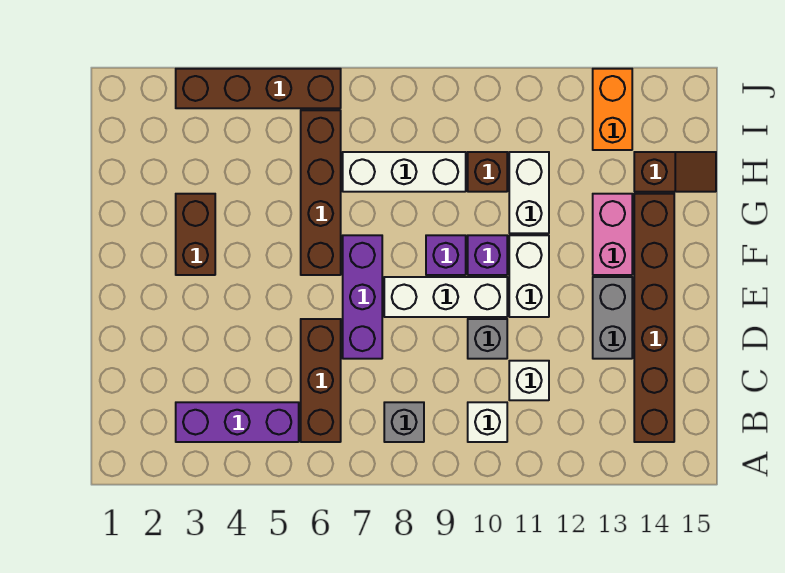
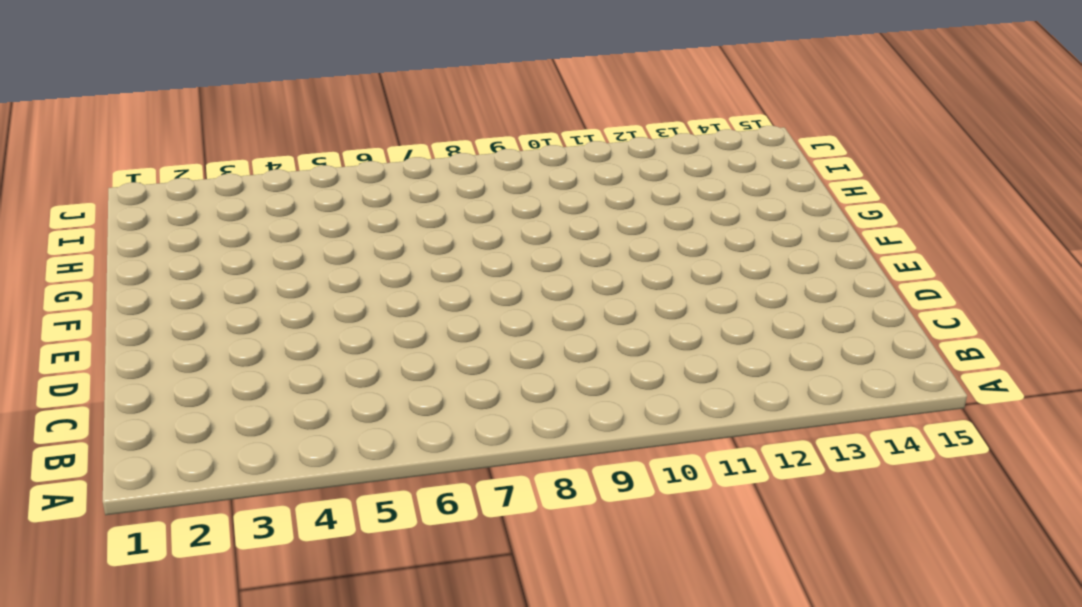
none -> purple 1x3 brick [176,402,299,442]
none -> brown 1x3 brick [301,319,341,442]
none -> grey 1x1 brick [384,402,424,442]

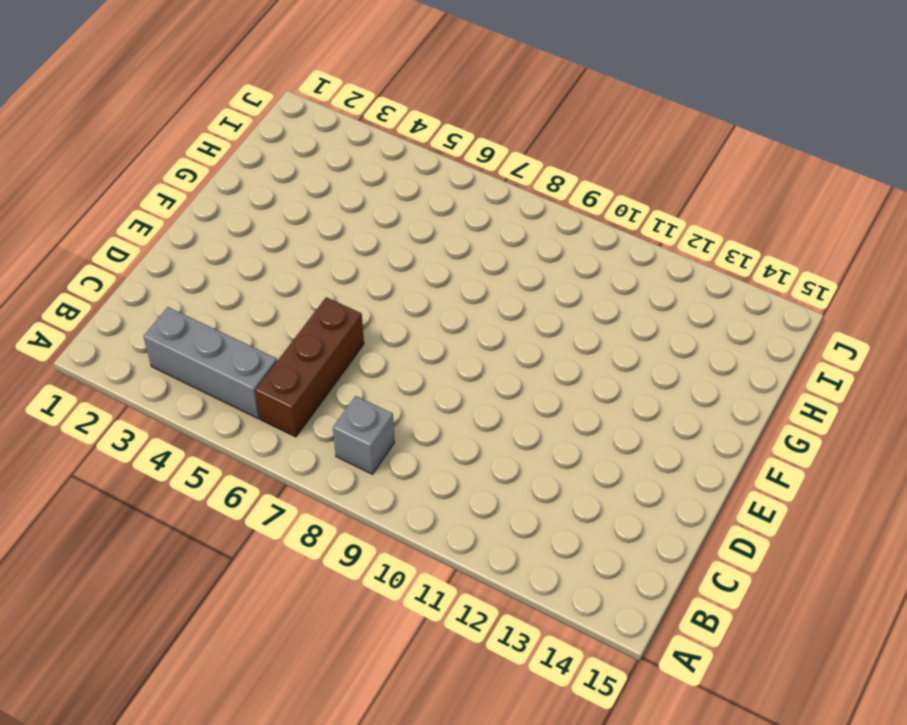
grey 1x3 brick [143,307,277,419] -> purple 1x3 brick [176,402,299,442]
none -> white 1x1 brick [468,402,507,442]
none -> brown 1x6 brick [634,194,674,442]
none -> white 1x1 brick [509,361,549,400]

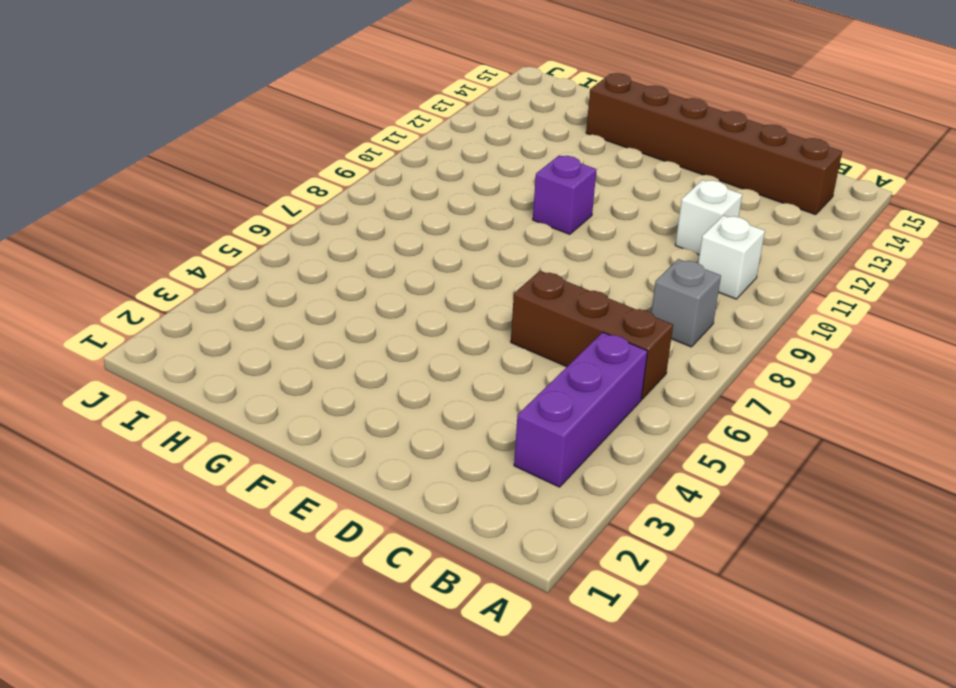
none -> purple 1x3 brick [343,235,382,359]
none -> grey 1x1 brick [468,319,507,359]
none -> grey 1x2 brick [593,277,632,359]

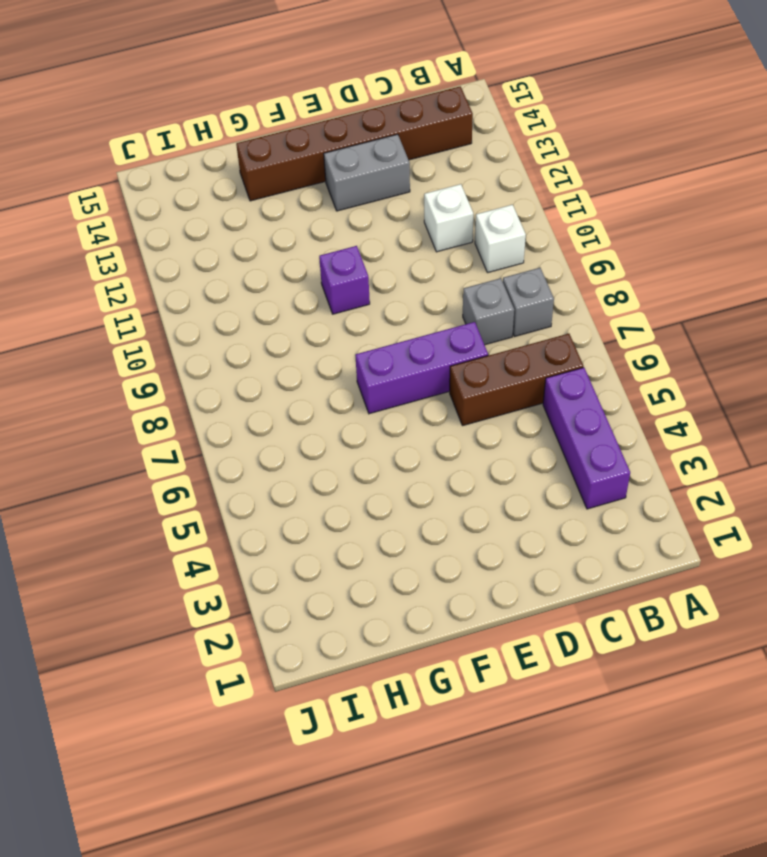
grey 1x1 brick [463,278,514,345] -> grey 1x1 brick moved to [468,319,507,359]
none -> white 1x3 brick [384,277,507,317]
none -> white 1x2 brick [509,235,549,317]
none -> brown 1x2 brick [176,194,215,275]

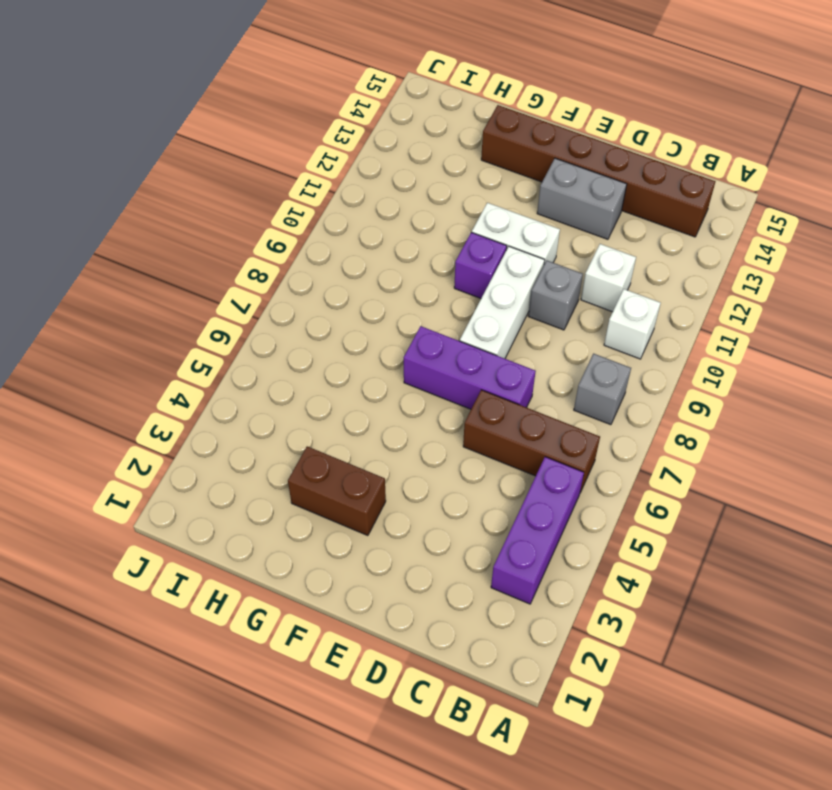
none -> brown 1x4 brick [301,110,341,275]
none -> purple 1x1 brick [426,235,466,275]
none -> pink 1x2 brick [593,194,632,275]

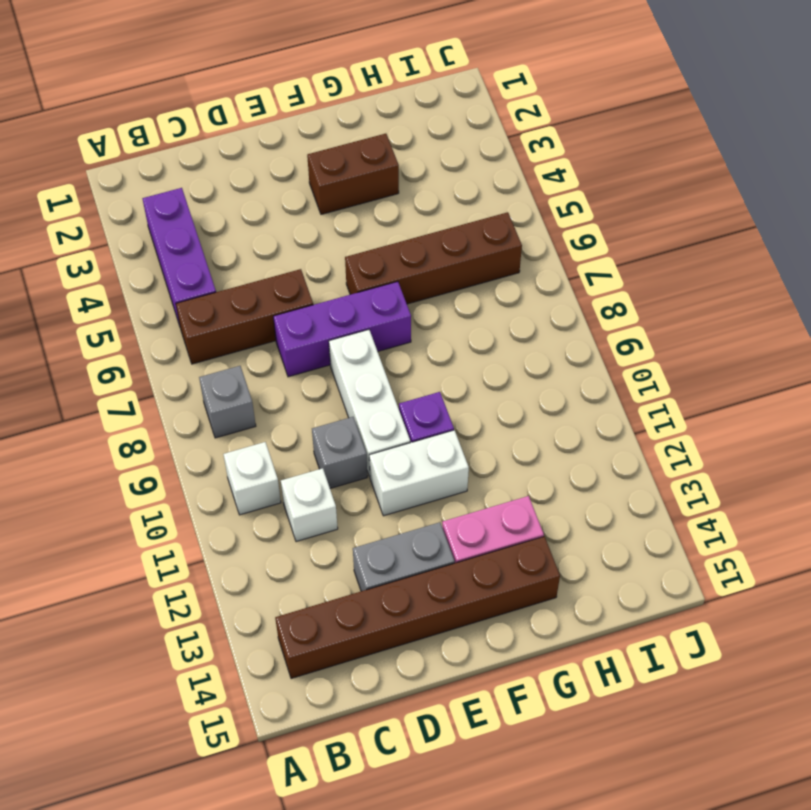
none -> purple 1x1 brick [426,235,466,275]
none -> white 1x2 brick [509,152,549,233]
none -> white 1x3 brick [343,152,466,192]

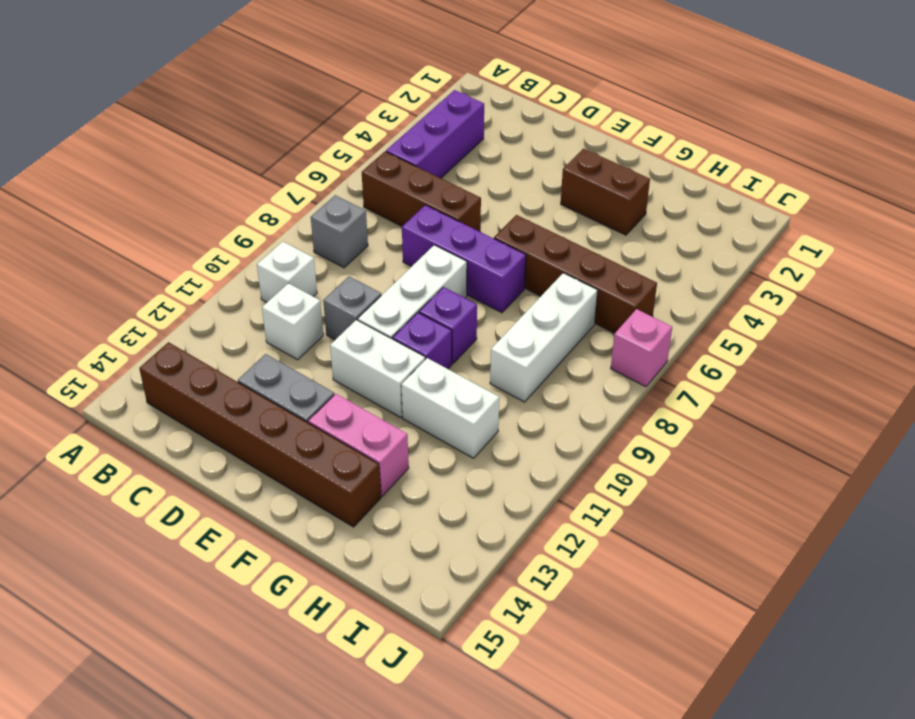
pink 1x1 brick [611,309,672,387] -> none
none -> brown 1x1 brick [468,152,507,192]
none -> brown 1x2 slope [634,152,716,192]
none -> orange 1x2 brick [593,69,632,150]

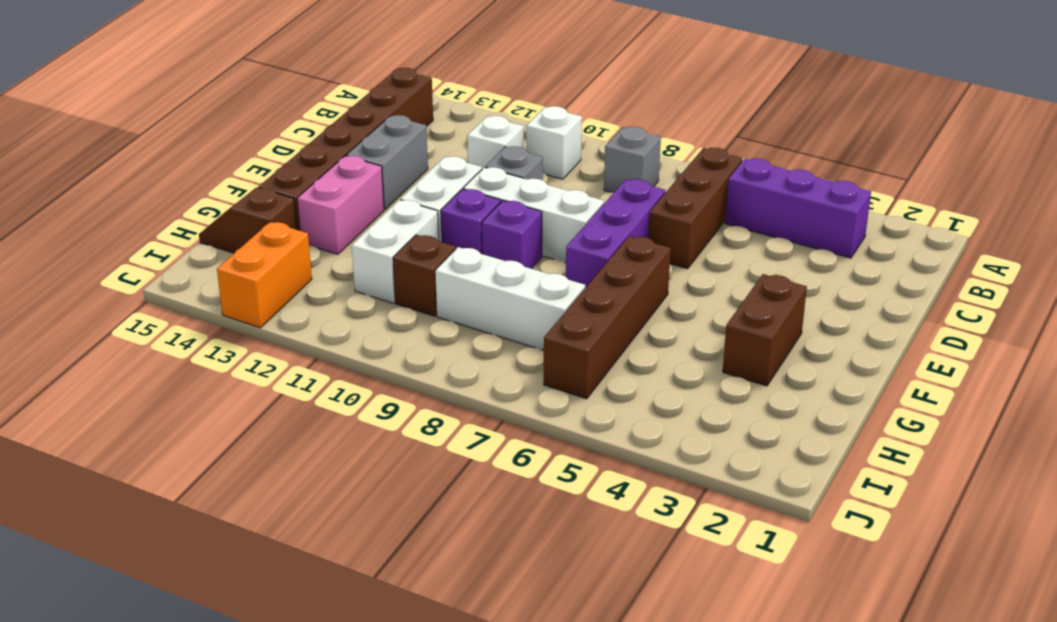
none -> brown 1x4 brick [176,69,341,108]

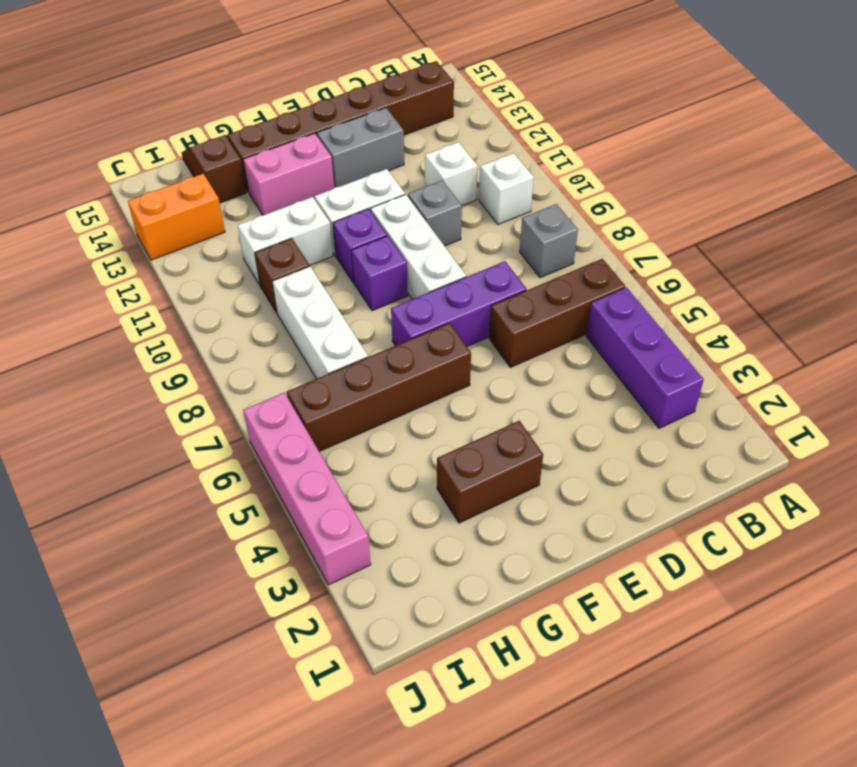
pink 1x4 brick [243,393,371,585] -> brown 1x4 brick [176,69,341,108]

